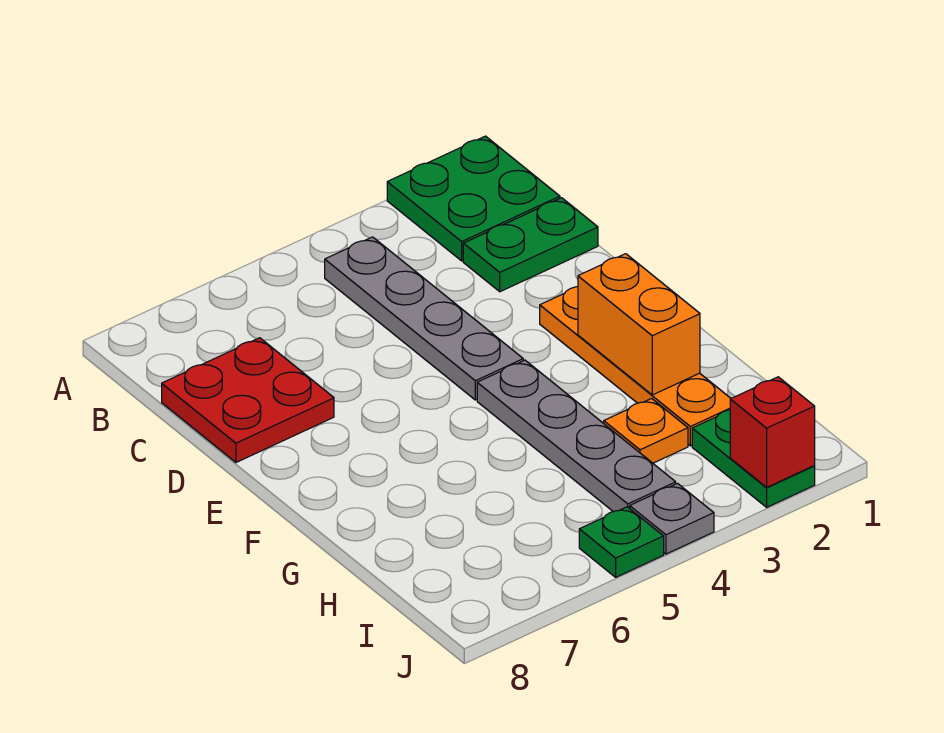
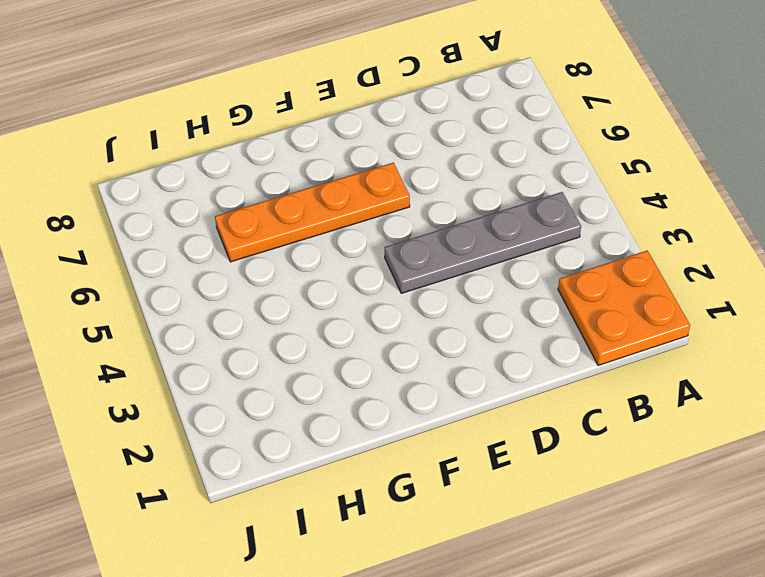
orange 2x2 plate [558,250,690,366] -> green 2x2 plate [387,136,560,261]
orange 1x4 plate [215,163,410,262] -> orange 1x4 plate moved to [540,287,731,446]
none -> green 1x2 plate [463,198,598,292]
none -> red 2x2 plate [162,338,334,462]
none -> grey 1x4 plate [477,360,676,512]

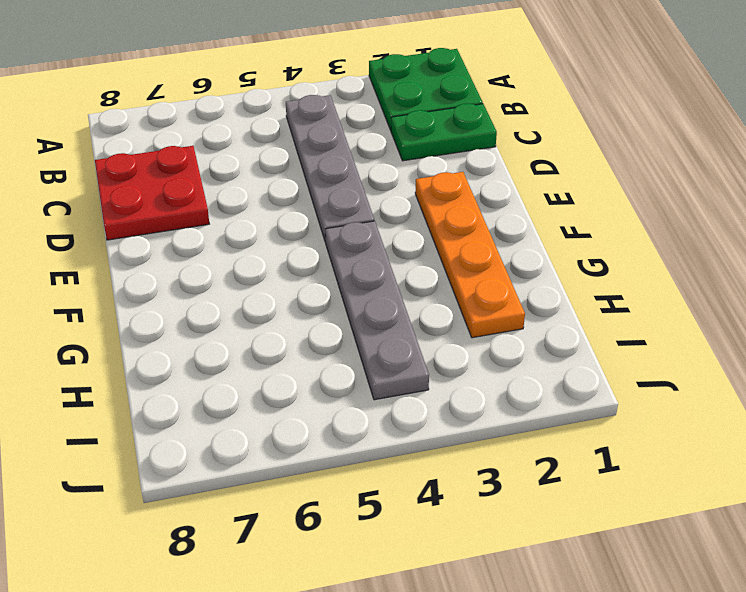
none -> orange 1x1 plate [604,399,688,463]
none -> green 1x2 plate [692,410,815,507]
none -> grey 1x1 plate [630,484,714,554]

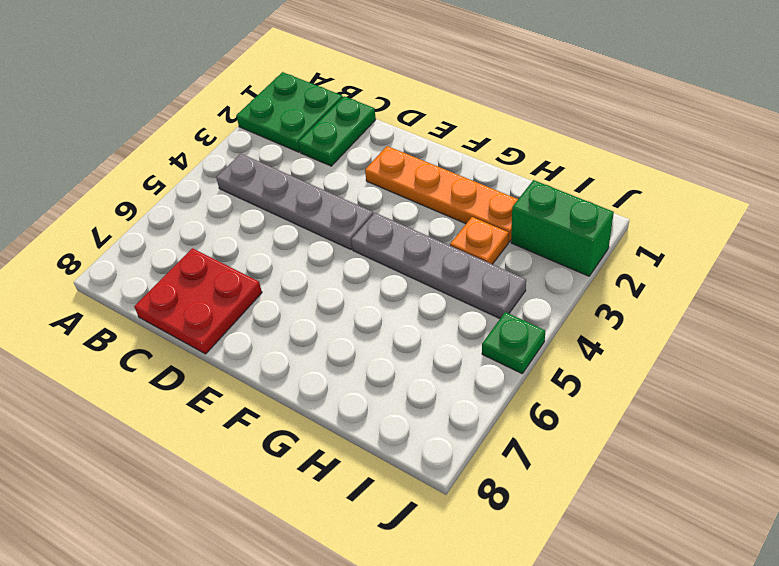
green 1x2 brick [511,180,614,276] -> green 1x2 plate [692,410,815,507]
none -> grey 1x1 plate [630,484,714,554]
none -> orange 1x2 brick [578,254,700,395]
none -> red 1x1 brick [730,377,815,487]

